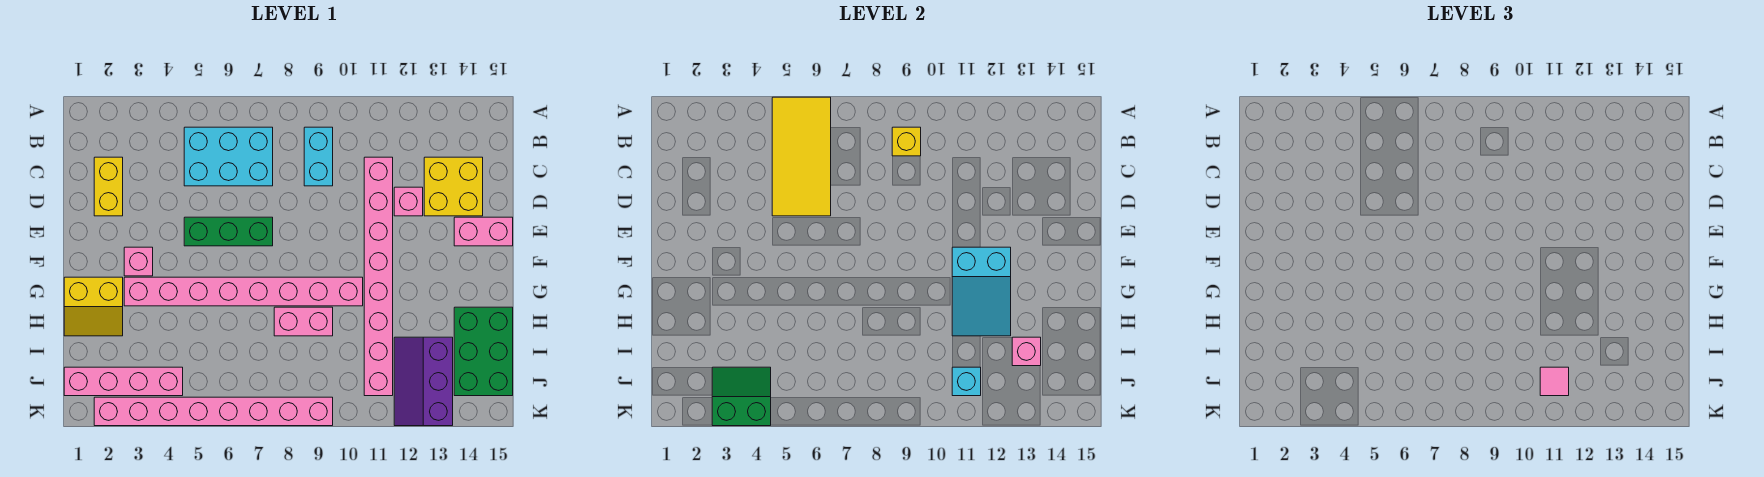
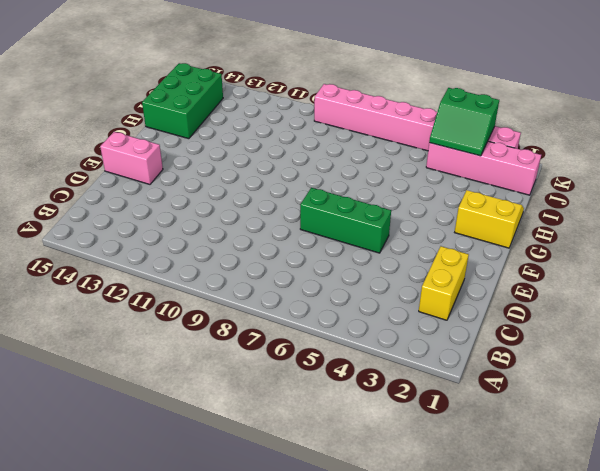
none -> cyan 2x3 brick [184,127,273,186]
none -> cyan 1x2 brick [304,127,333,186]
none -> pink 1x8 brick [364,157,393,396]

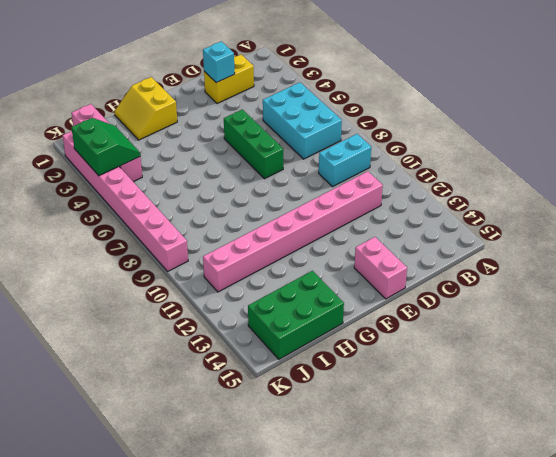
cyan 1x1 brick [203,41,235,83] -> cyan 1x1 brick moved to [952,367,981,396]
none -> yellow 2x2 brick [424,157,483,216]
none -> pink 1x1 brick [394,187,423,216]
none -> pink 1x1 brick [124,247,153,276]

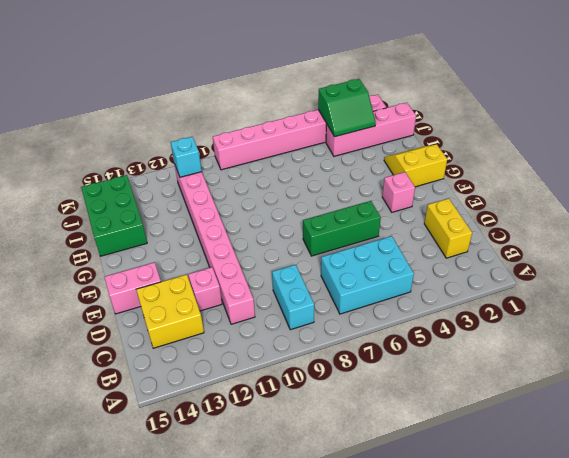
none -> pink 1x8 brick [124,277,363,306]
none -> pink 1x2 brick [274,307,333,336]
none -> purple 2x3 slope [394,337,453,426]

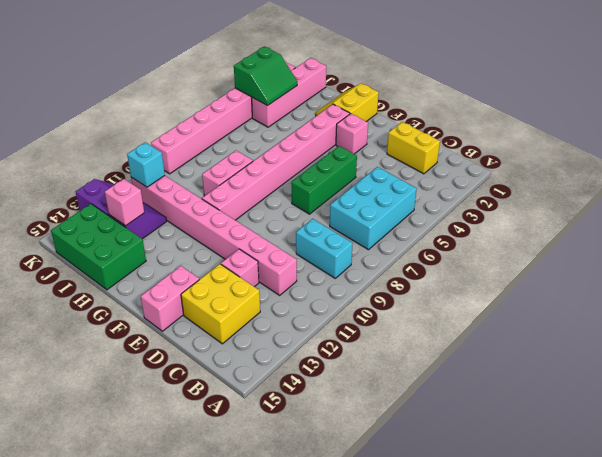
none -> yellow 2x4 tile [772,97,831,216]
none -> yellow 1x1 brick [892,127,921,156]
none -> cyan 2x3 slope [952,247,1011,336]

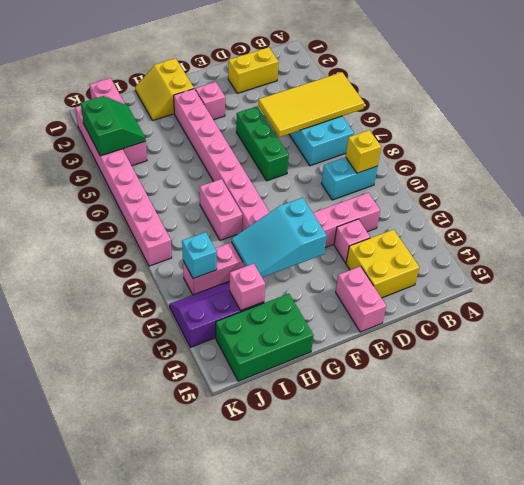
none -> pink 1x1 tile [1540,367,1569,396]

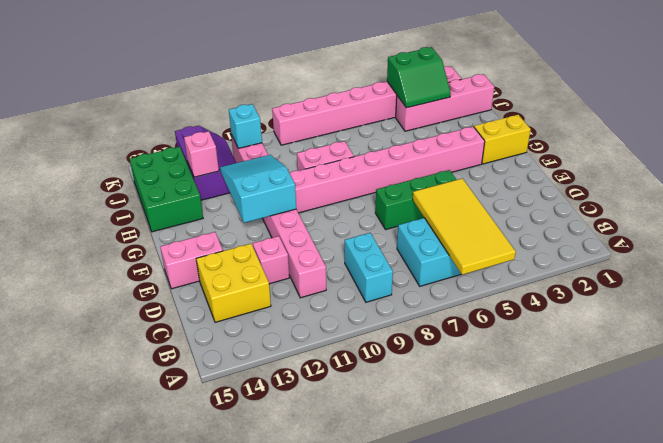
none -> yellow 1x2 brick [94,157,123,216]
none -> pink 1x1 brick [124,247,153,276]
none -> yellow 1x1 brick [892,127,921,156]

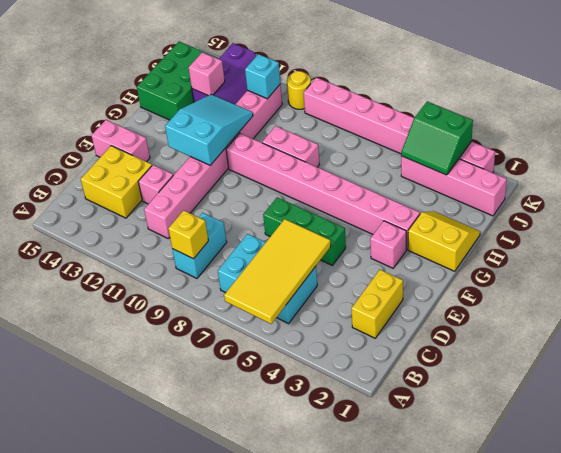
yellow 1x1 round brick [287,71,311,109] -> none
none -> pink 1x1 tile [1540,367,1569,396]

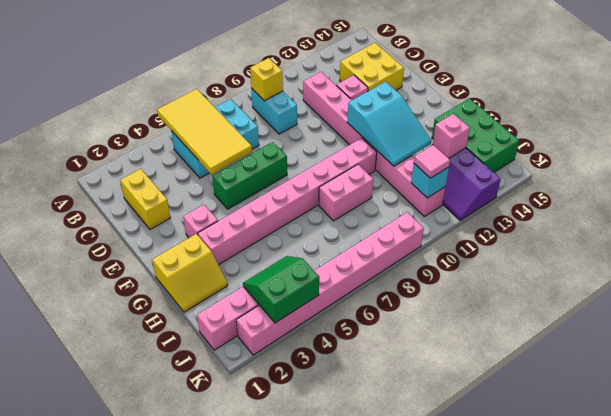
none -> pink 1x2 brick [454,217,513,246]

